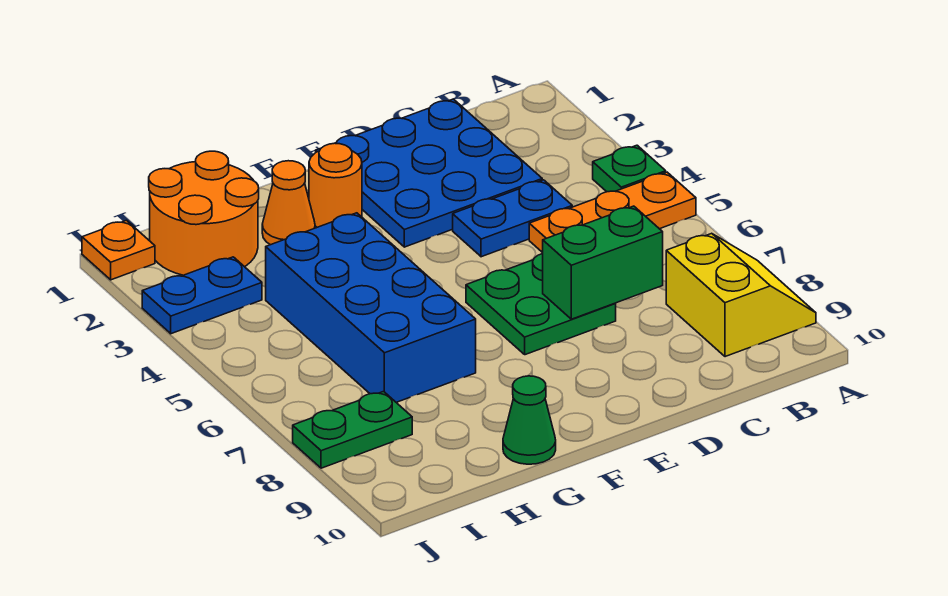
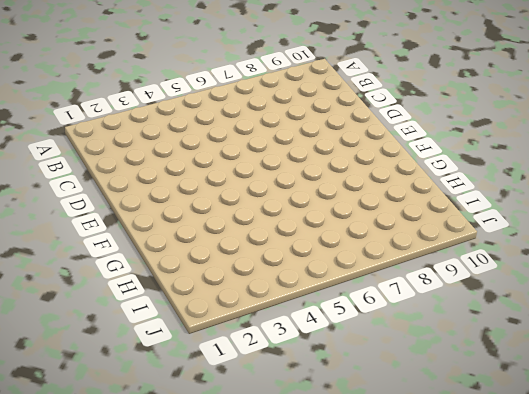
none -> green 1x1 plate [593,145,666,192]
none -> orange 1x3 plate [529,172,696,253]
none -> yellow 2x2 slope [666,233,816,357]

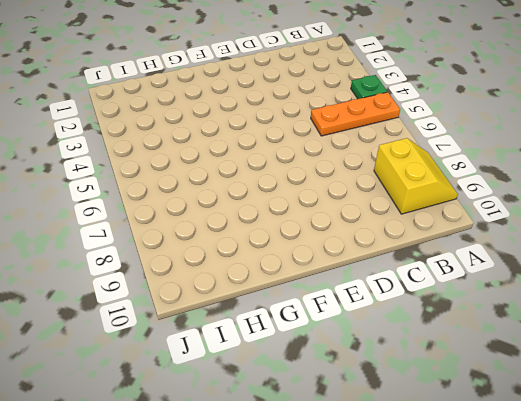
none -> blue 3x3 plate [316,99,542,247]
none -> blue 1x2 plate [453,180,572,257]
none -> green 2x2 plate [466,254,616,355]

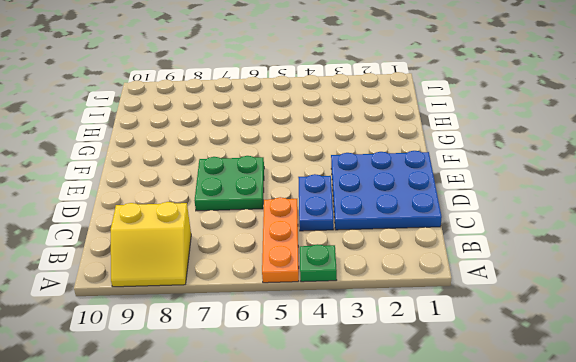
none -> orange 1x1 round brick [309,143,362,227]
none -> orange 1x1 cone [262,161,315,245]
none -> blue 2x4 brick [266,213,476,403]

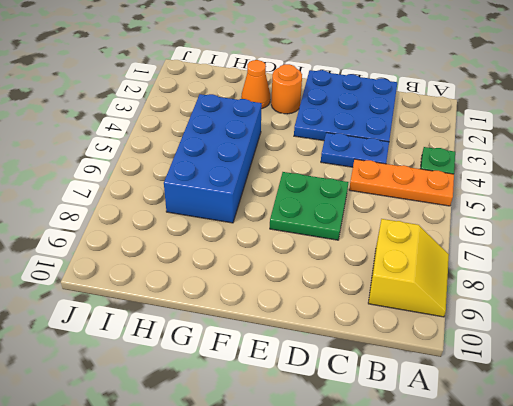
none -> green 1x1 cone [503,376,556,464]
none -> orange 2x2 round brick [149,151,259,275]
none -> blue 1x2 plate [142,257,262,334]

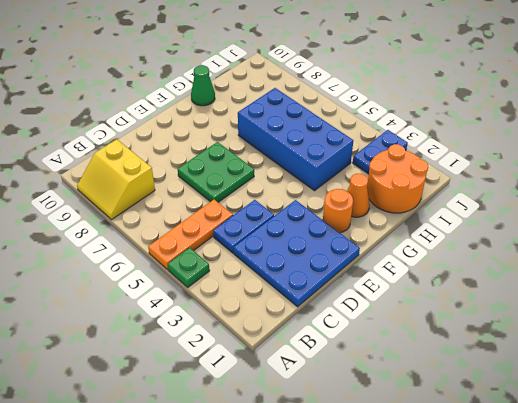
none -> green 1x2 plate [293,391,412,468]
none -> orange 1x1 plate [82,220,155,280]
none -> green 1x2 brick [543,206,663,319]

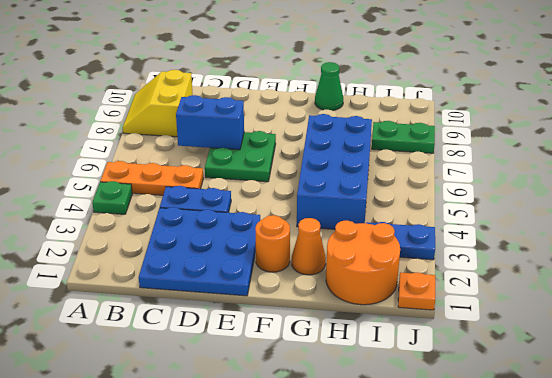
blue 1x2 brick [176,95,244,150] -> green 1x2 brick [543,206,663,319]

